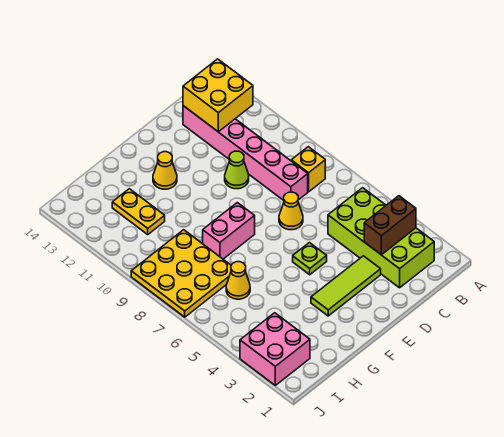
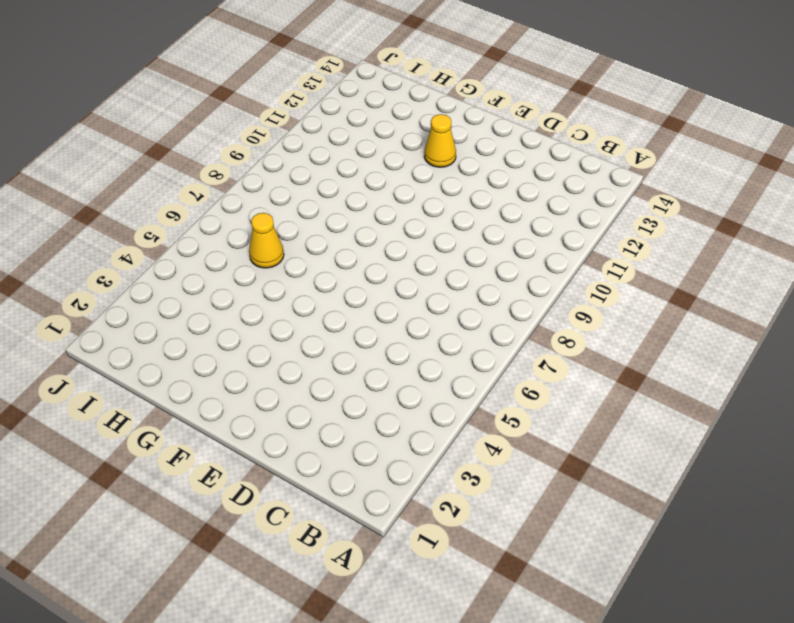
none -> lime 2x4 brick [328,188,434,288]
none -> yellow 1x1 brick [291,147,325,192]
none -> pink 1x6 brick [183,106,308,200]

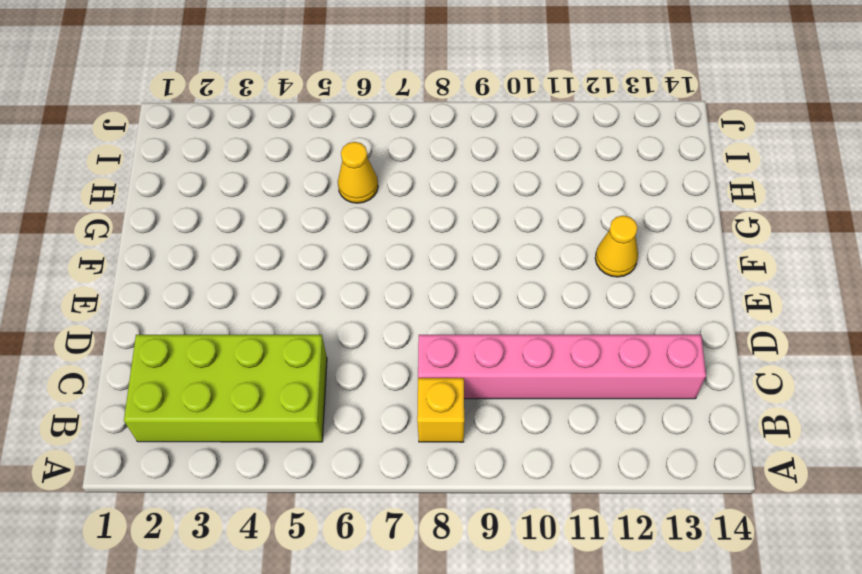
none -> lime 1x3 tile [311,256,381,316]
none -> yellow 1x1 cone [279,192,303,230]
none -> lime 1x1 cone [225,151,249,189]

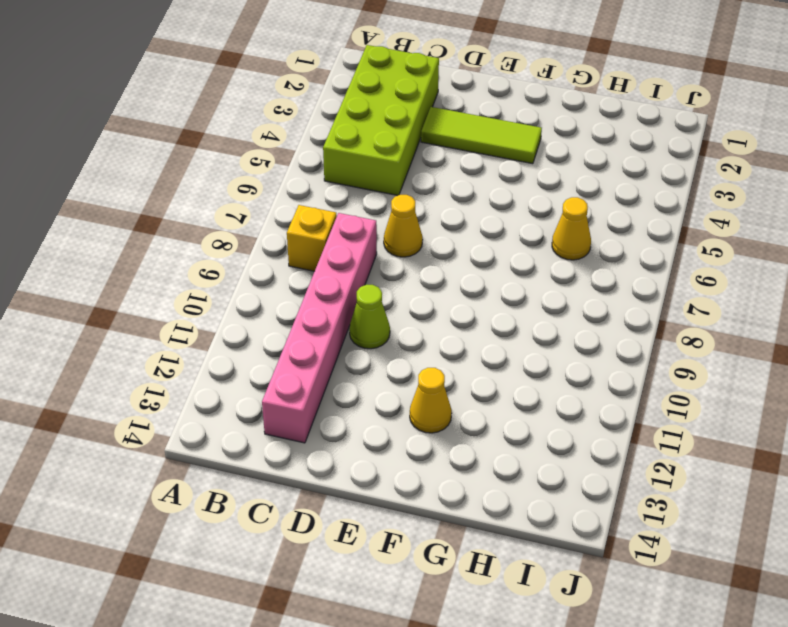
none -> lime 1x1 plate [293,243,327,275]
none -> pink 1x2 brick [203,203,255,259]
none -> yellow 3x3 plate [131,230,231,317]

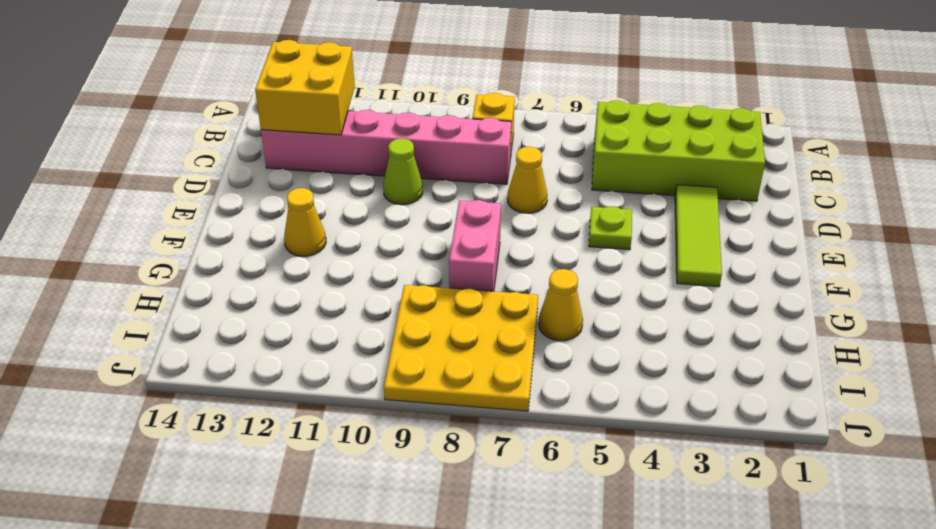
none -> yellow 1x2 plate [112,189,165,234]
none -> pink 2x2 brick [240,313,310,385]
none -> brown 1x2 brick [364,196,416,255]

